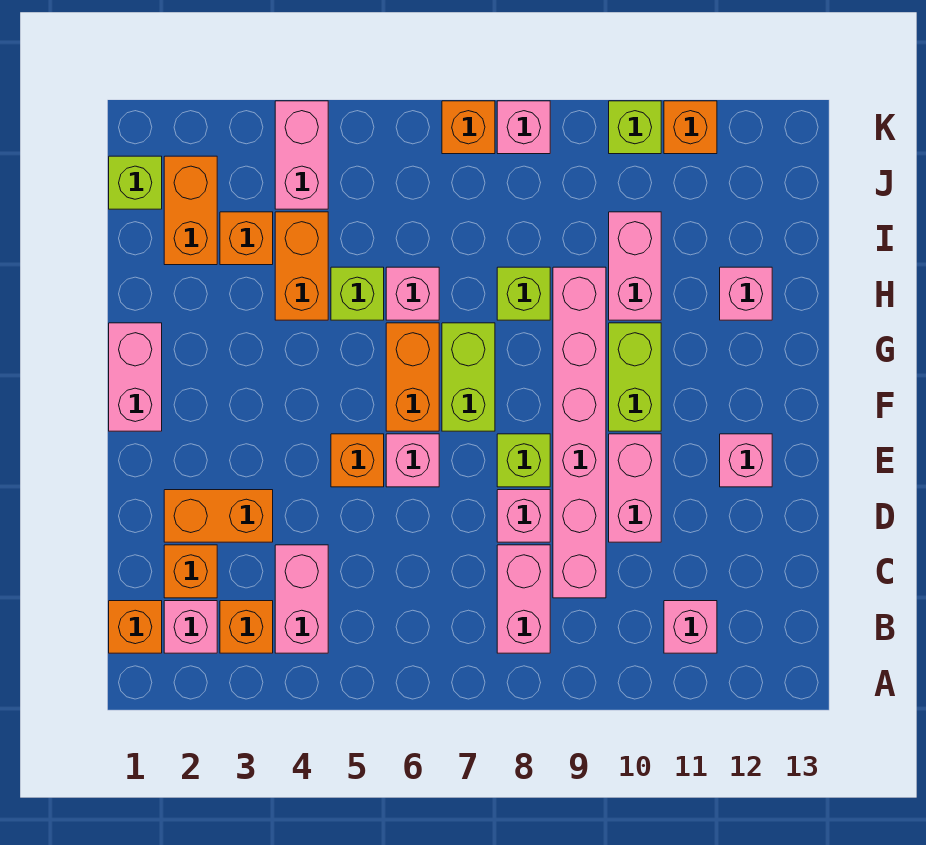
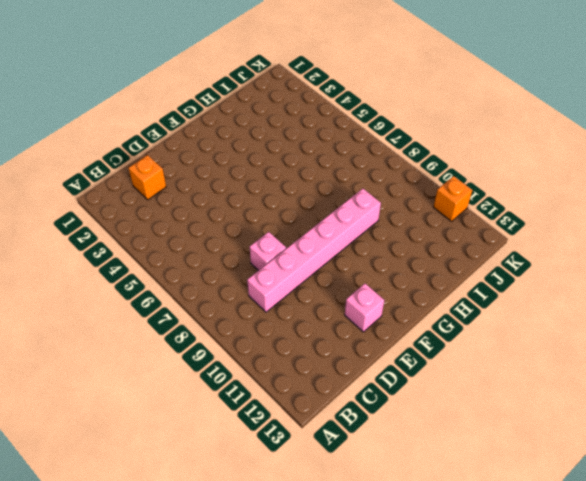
none -> orange 1x1 brick [109,601,162,653]
none -> pink 1x1 brick [164,601,217,653]
none -> orange 1x1 brick [220,601,273,653]
none -> pink 1x2 brick [275,545,328,653]

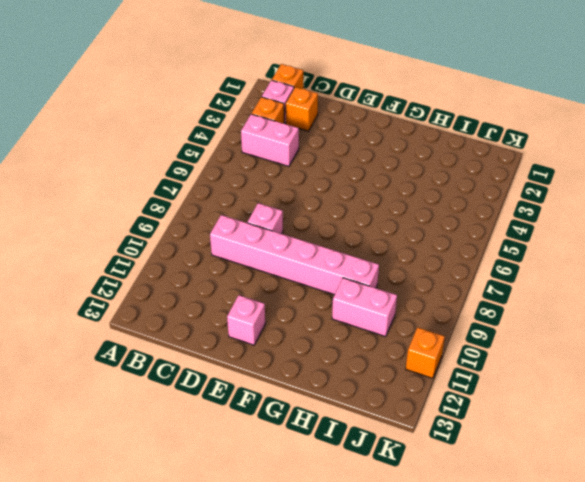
none -> pink 1x2 brick [497,545,550,653]
none -> pink 1x1 brick [664,601,717,653]
none -> orange 1x2 brick [164,490,273,542]
none -> pink 1x2 brick [609,434,661,542]

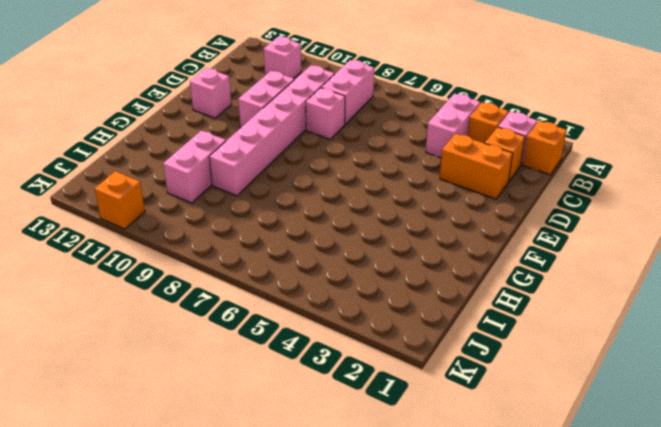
none -> orange 1x1 brick [331,434,384,487]
none -> pink 1x1 brick [386,434,439,487]
none -> lime 1x1 brick [497,434,550,487]
none -> pink 1x2 brick [109,323,162,431]

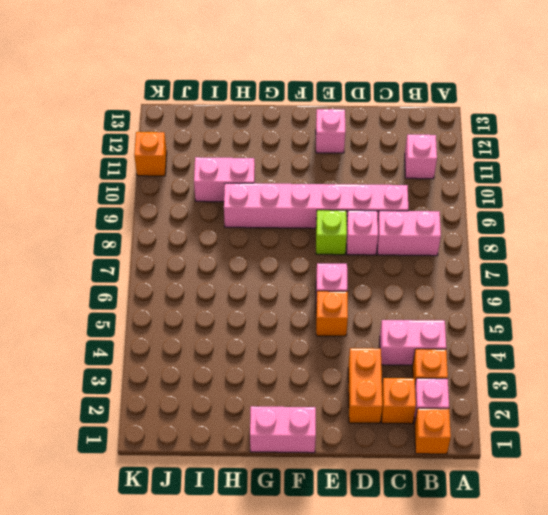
none -> pink 1x2 brick [609,434,661,542]
none -> orange 1x2 brick [386,323,439,431]
none -> lime 1x2 brick [442,323,495,431]
none -> lime 1x2 brick [609,323,661,431]

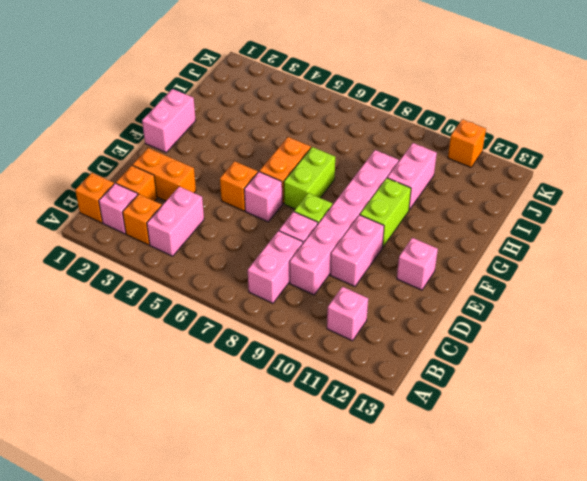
none -> orange 1x2 brick [275,212,328,320]
none -> lime 1x1 brick [331,267,384,320]
none -> pink 1x1 brick [386,267,439,320]
none -> lime 1x1 brick [497,267,550,320]

